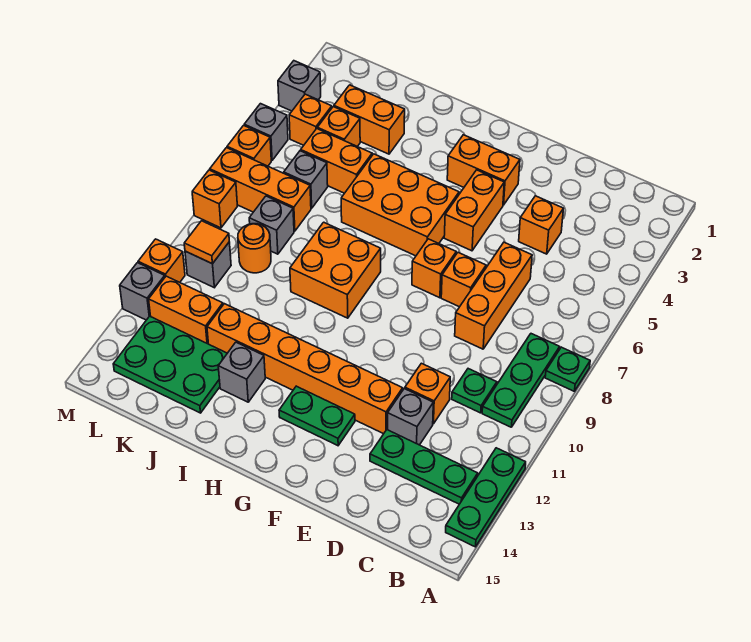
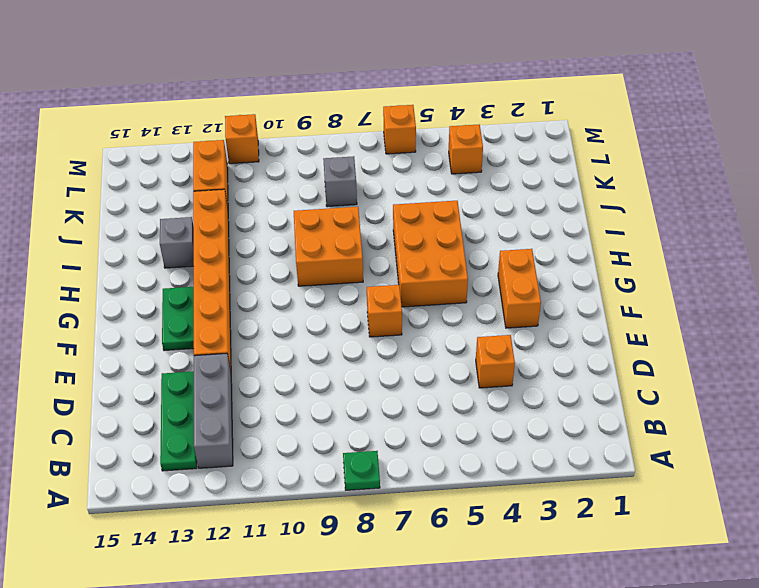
grey 1x3 brick [194,353,233,468] -> grey 1x1 brick [388,389,433,445]
none -> green 1x3 plate [446,448,526,547]
none -> green 1x3 plate [482,334,560,427]
none -> green 1x1 plate [452,369,497,413]
none -> orange 1x3 brick [455,242,532,349]

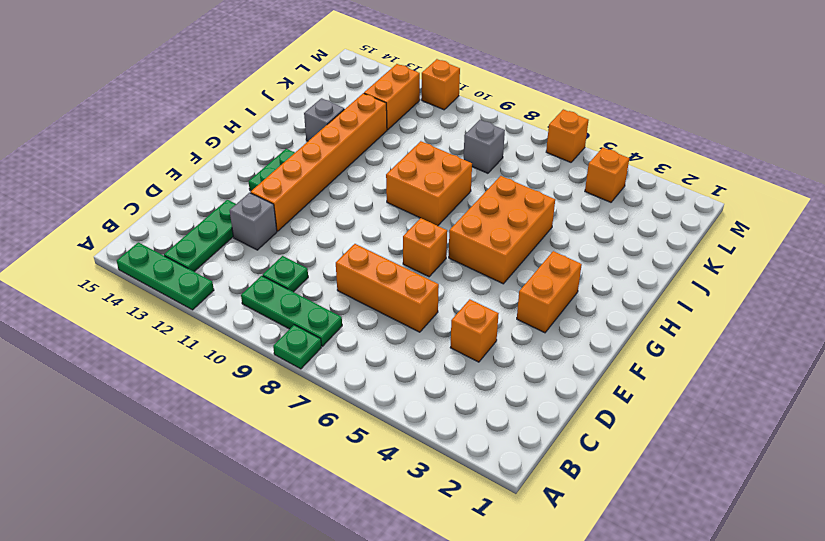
none -> orange 1x1 brick [405,363,450,424]
none -> orange 1x1 brick [441,253,486,307]
none -> orange 1x2 brick [444,170,504,251]
none -> orange 1x2 brick [334,85,405,154]

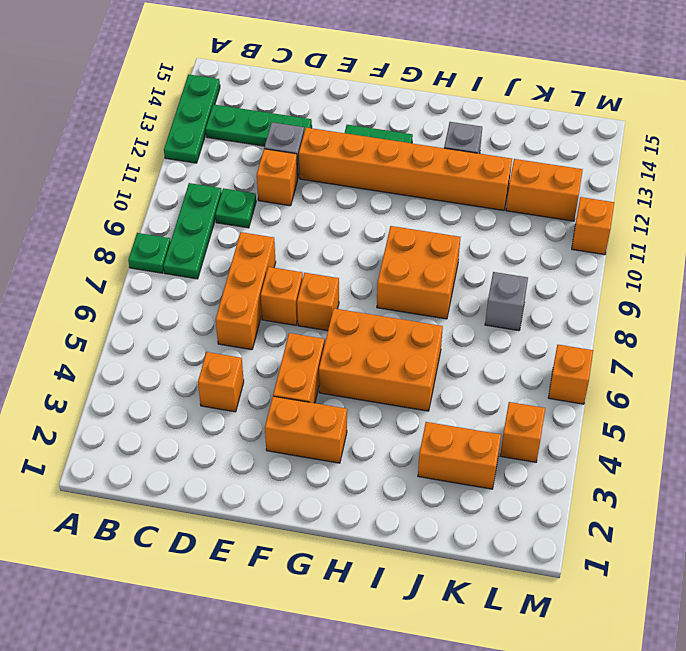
none -> orange 1x2 brick [301,129,372,193]
none -> green 2x3 plate [113,316,227,413]
none -> orange 1x1 brick [317,107,360,146]
none -> grey 1x1 brick [284,151,328,208]

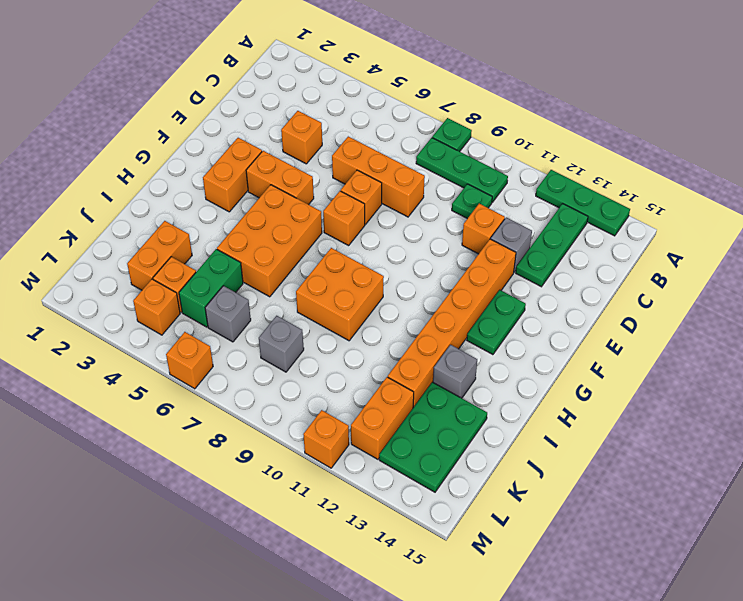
green 1x2 brick [179,249,243,327] -> orange 1x2 brick [301,129,372,193]
none -> orange 1x3 brick [210,148,311,231]
none -> orange 1x1 round brick [238,224,271,273]
none -> grey 1x1 brick [185,242,231,288]
none -> grey 1x1 brick [278,61,321,111]

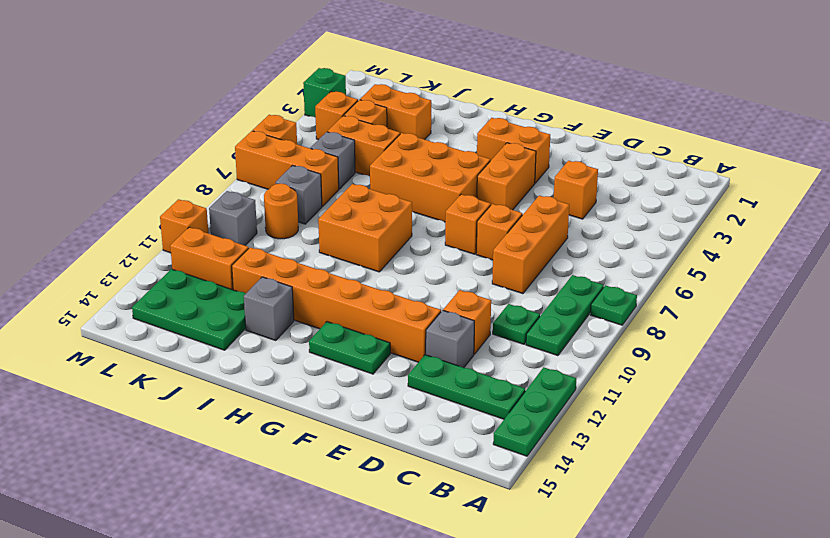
green 1x1 brick [303,68,346,118] -> grey 1x1 brick [278,61,321,111]
none -> grey 1x1 brick [244,104,288,160]
none -> orange 1x1 brick [192,170,237,228]
none -> grey 1x1 brick [120,263,165,320]
none -> orange 1x1 tile [184,221,229,264]

